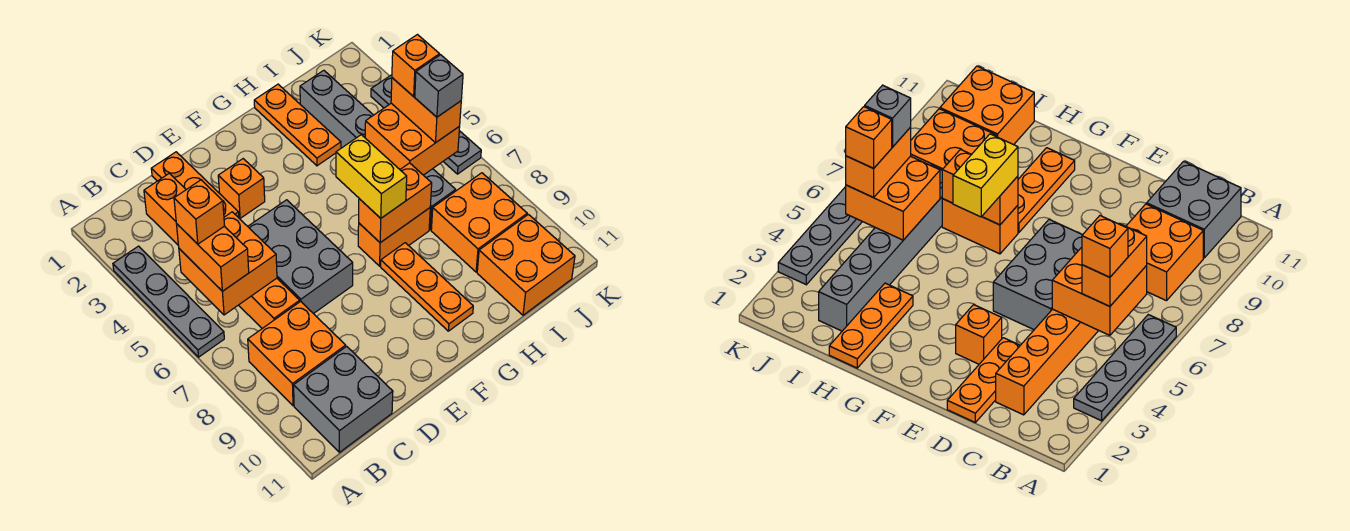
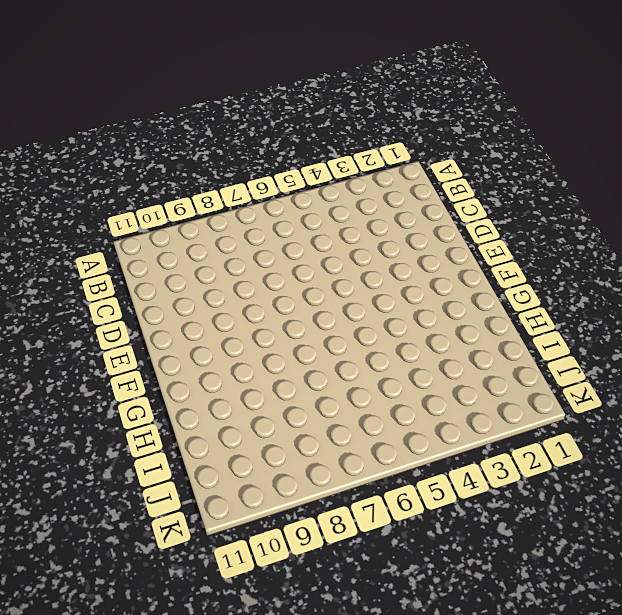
none -> grey 1x4 plate [113,246,224,357]
none -> orange 2x2 brick [248,301,346,406]
none -> grey 2x2 brick [294,346,393,452]

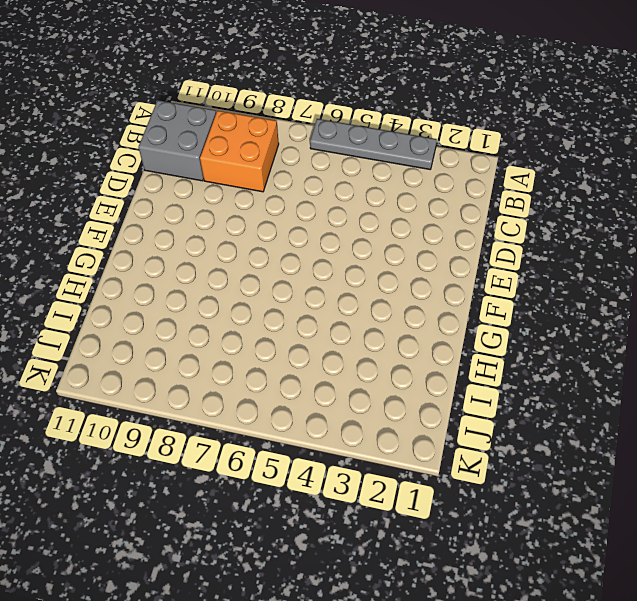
none -> orange 1x6 brick [144,173,300,328]
none -> orange 1x3 plate [151,152,239,218]
none -> grey 2x3 brick [248,200,353,314]

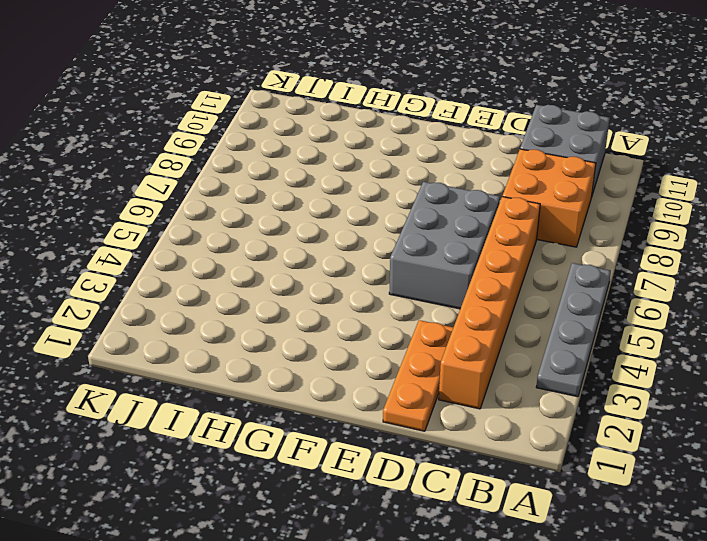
none -> orange 1x1 brick [218,159,265,218]
none -> orange 1x2 brick [358,208,430,266]
none -> orange 1x3 plate [381,243,473,331]

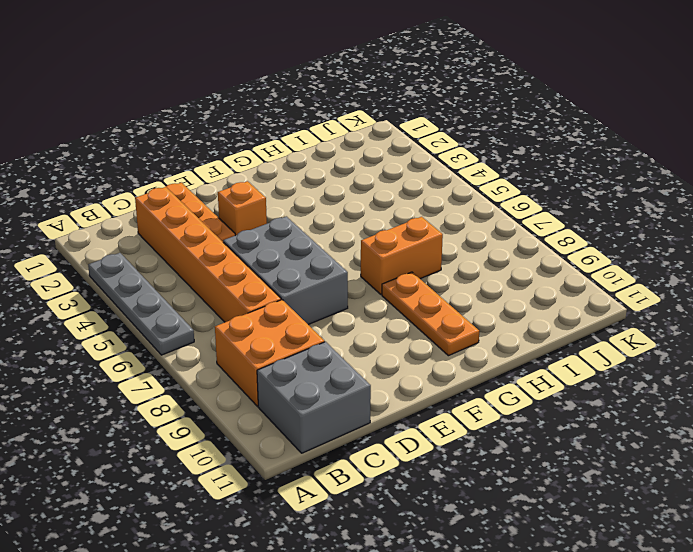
none -> orange 1x3 plate [254,84,341,166]
none -> grey 1x6 brick [300,70,456,230]
none -> orange 2x2 brick [431,173,527,272]

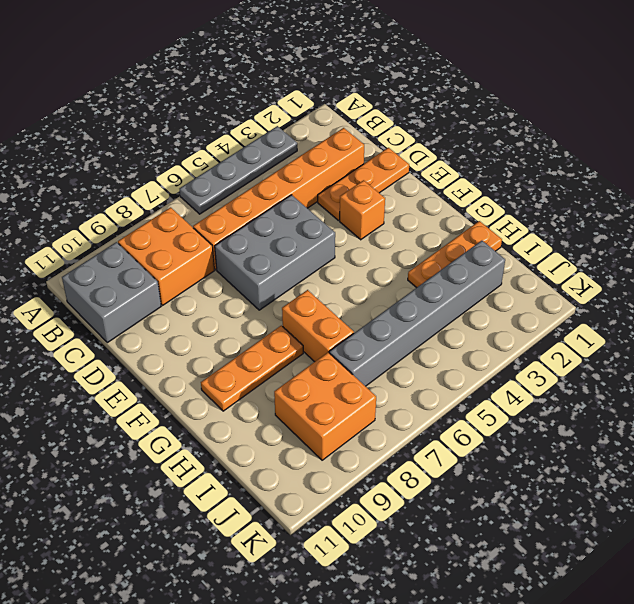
none -> orange 2x2 brick [477,214,575,315]
none -> grey 1x4 plate [371,75,481,174]
none -> orange 2x2 brick [179,212,277,315]

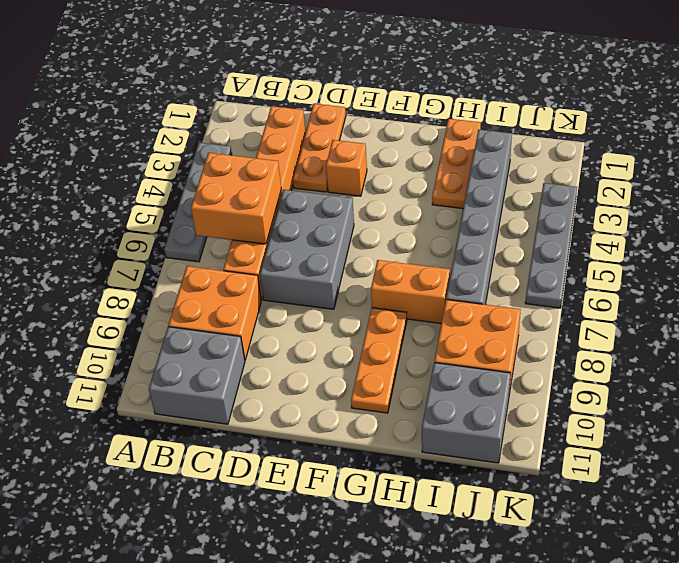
grey 2x2 brick [422,363,511,463] -> orange 2x2 brick [477,214,575,315]
none -> orange 1x2 brick [359,163,432,243]
none -> orange 2x2 brick [365,103,460,175]
none -> orange 1x2 brick [177,224,249,291]

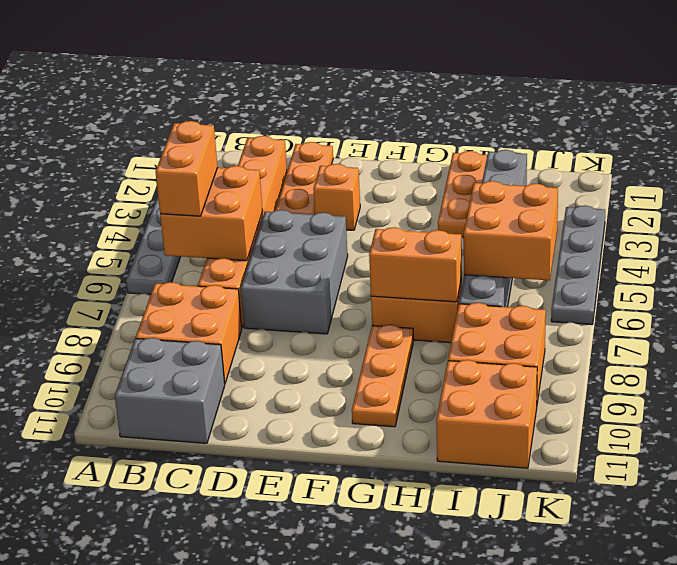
none -> yellow 1x2 brick [336,135,407,218]
none -> orange 1x2 brick [391,78,461,143]
none -> orange 1x1 brick [174,180,225,244]

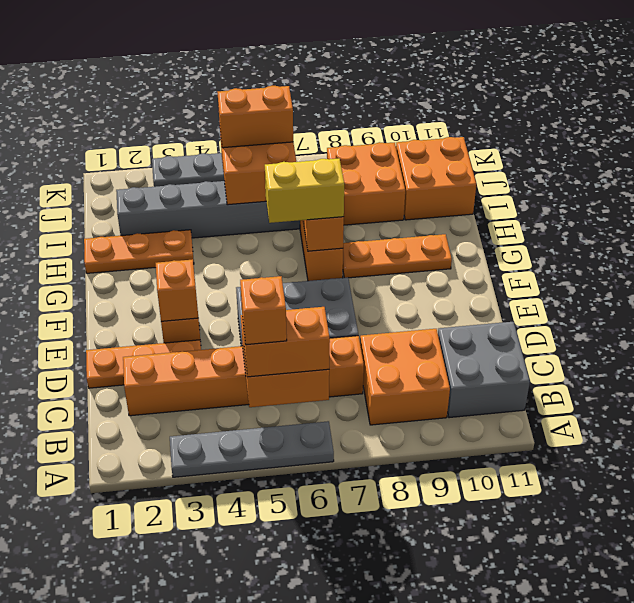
orange 1x1 brick [156,259,198,321] -> orange 1x1 brick moved to [392,35,440,97]
none -> grey 1x1 brick [415,55,463,117]

